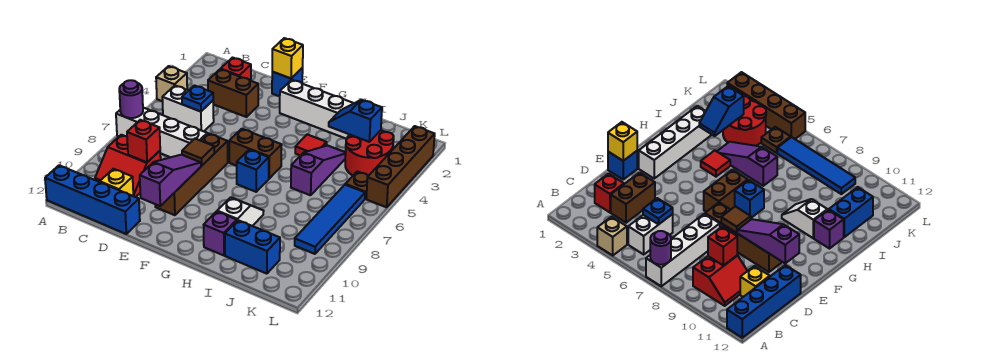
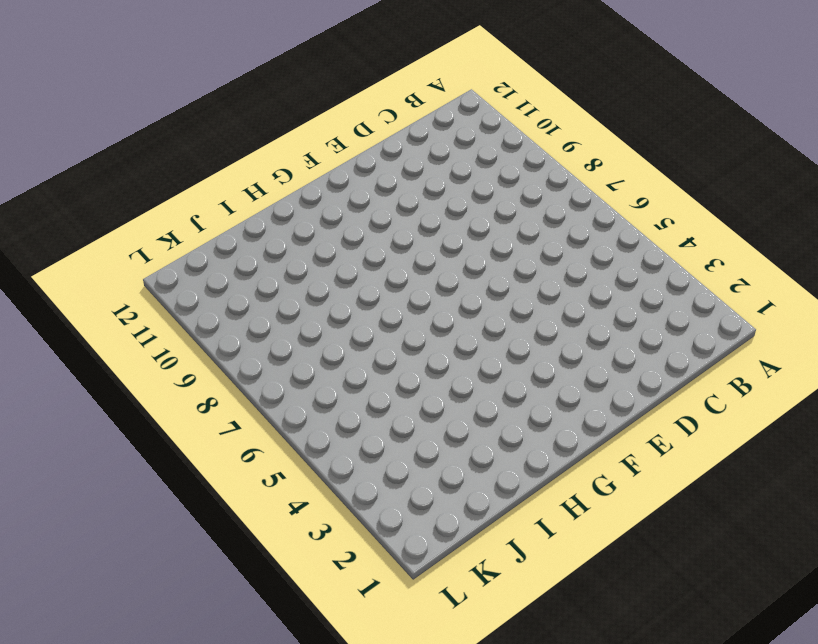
none -> tan 1x1 brick [156,66,187,101]
none -> white 1x4 brick [116,108,207,157]
none -> blue 1x4 brick [45,165,140,234]

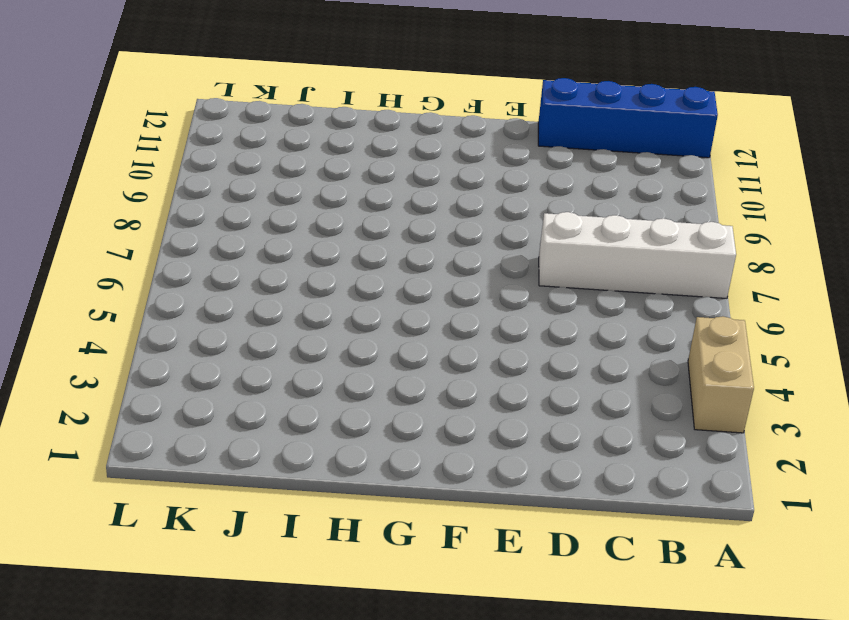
tan 1x2 brick [688,316,754,433] -> tan 1x1 brick [156,66,187,101]
none -> white 1x2 brick [162,86,214,131]
none -> red 2x2 slope [95,135,161,197]
none -> red 1x1 brick [221,58,251,81]

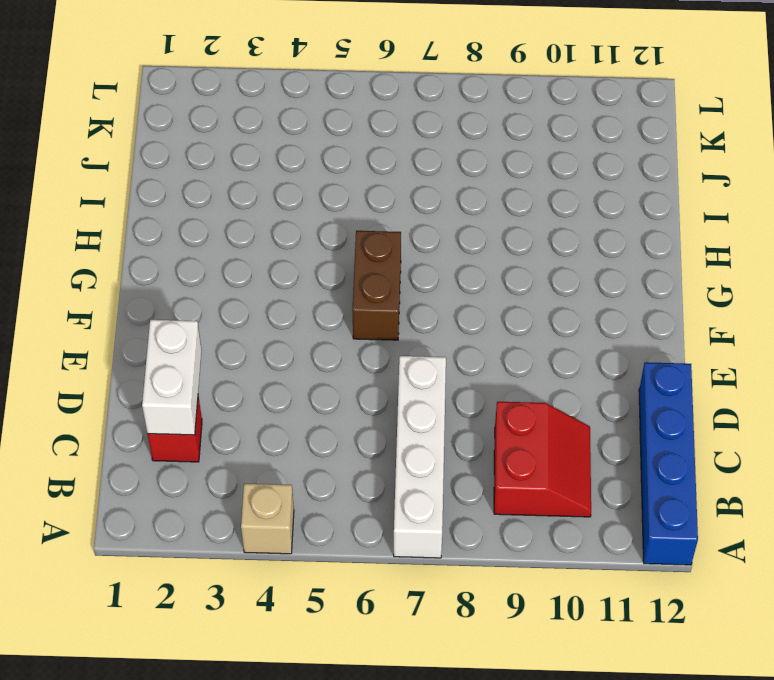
white 1x2 brick [142,320,202,435] -> white 1x2 brick moved to [162,86,214,131]
none -> brown 1x2 brick [208,69,258,117]
none -> yellow 1x1 brick [100,169,133,196]
none -> blue 1x1 brick [272,68,303,96]

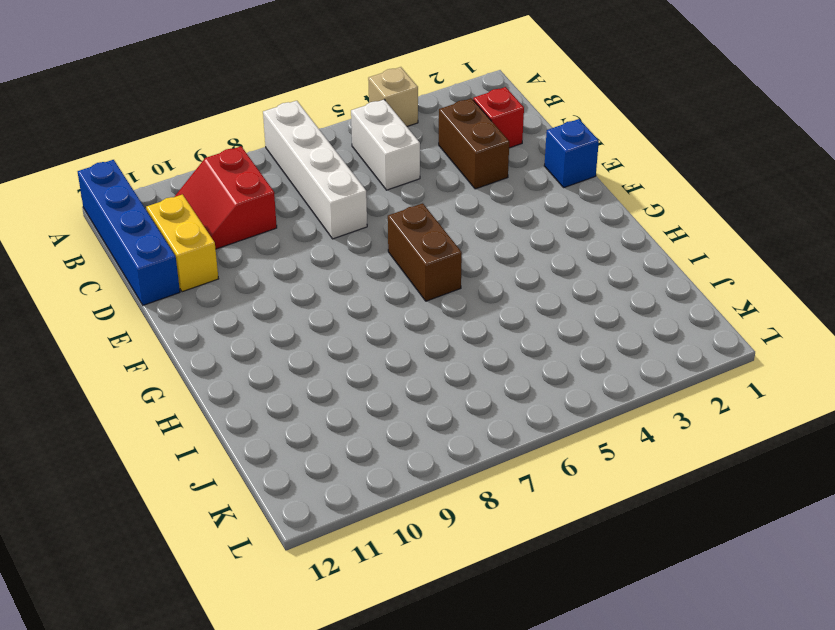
yellow 1x2 brick [146,195,218,292] -> yellow 1x1 brick [100,169,133,196]
none -> brown 1x4 brick [155,133,228,215]
none -> white 1x4 brick [279,80,354,139]
none -> blue 1x1 brick [237,150,269,192]

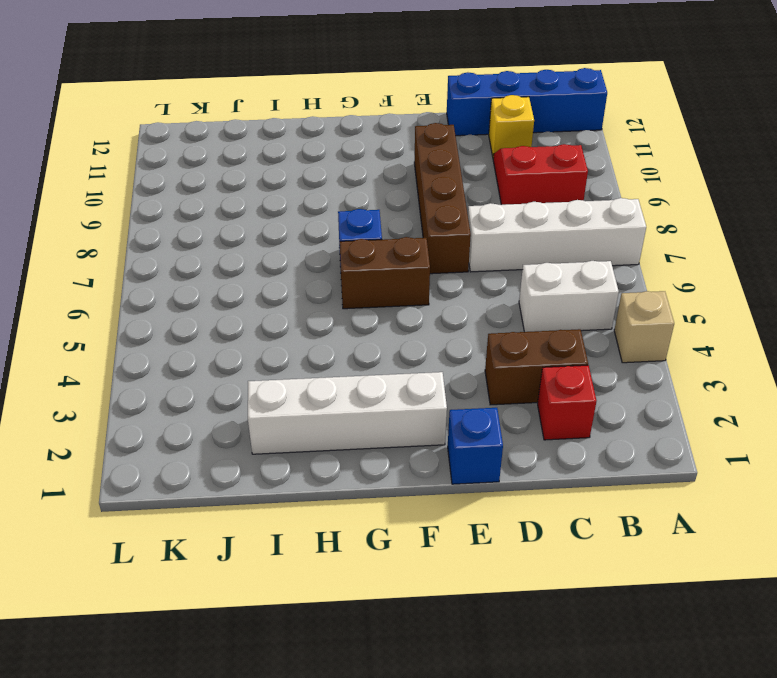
none -> red 1x1 tile [295,134,327,156]
none -> white 1x2 slope [217,197,264,226]
none -> purple 1x1 brick [204,211,237,255]

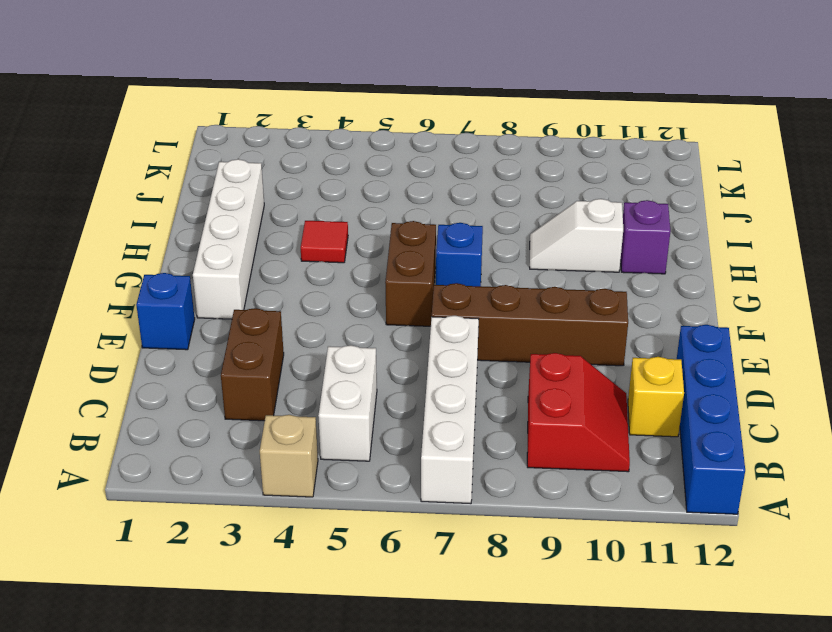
none -> red 1x1 brick [221,58,251,81]
none -> purple 1x3 slope [291,146,346,195]
none -> blue 1x2 brick [225,220,280,274]

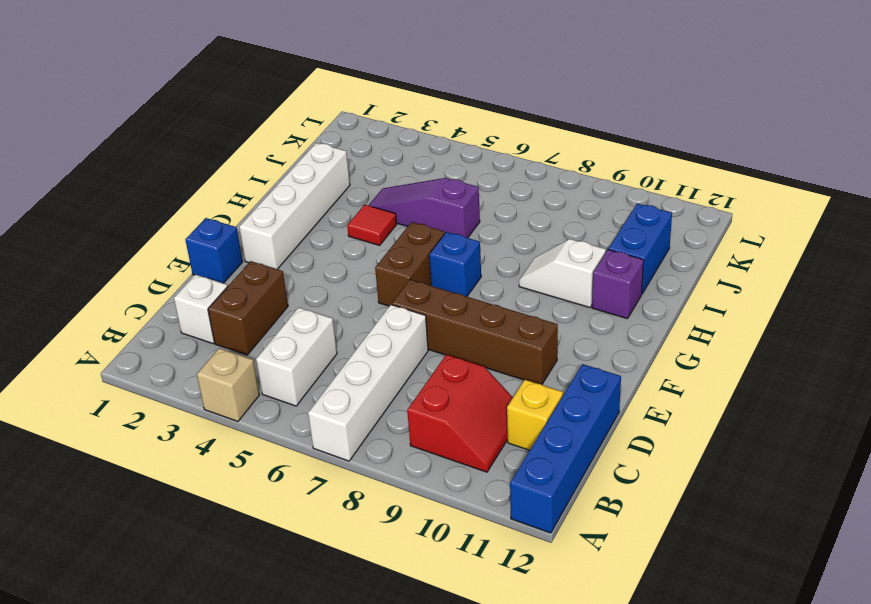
white 1x1 brick [174,275,228,344] -> red 1x1 brick [221,58,251,81]
none -> red 2x2 round brick [345,130,394,176]
none -> brown 1x1 plate [345,171,368,199]
none -> blue 1x4 tile [295,185,365,254]

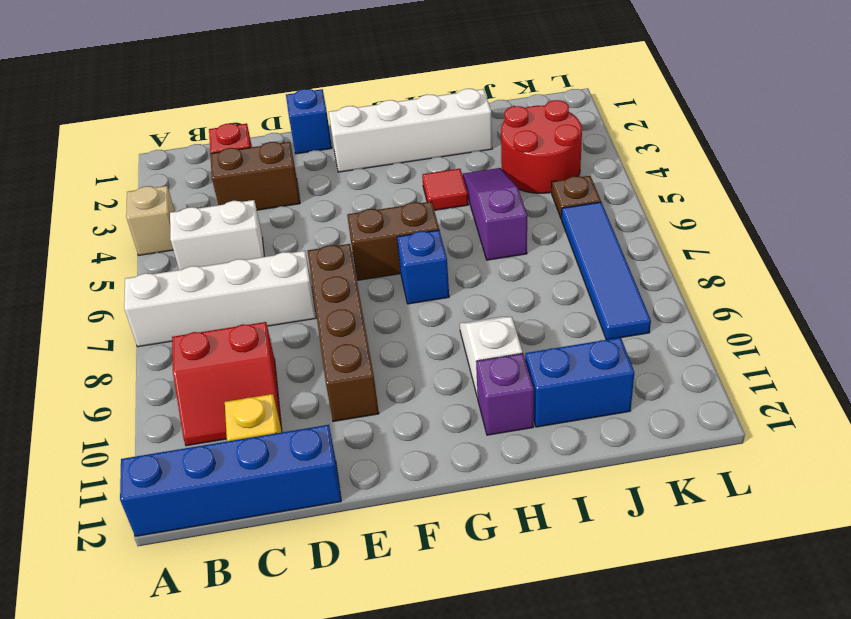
none -> brown 1x4 brick [366,126,435,207]
none -> purple 1x1 round brick [119,80,143,118]
none -> blue 1x1 plate [182,86,213,112]

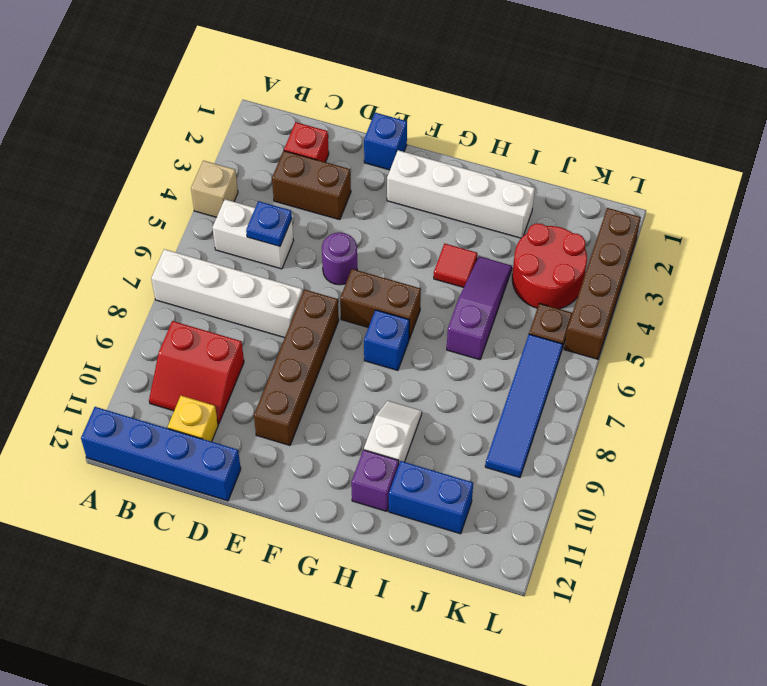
purple 1x1 round brick [322,232,357,285] -> purple 1x1 round brick moved to [119,80,143,118]
none -> red 1x1 brick [127,120,160,162]
none -> yellow 1x1 brick [272,38,303,78]
none -> brown 1x1 tile [182,139,214,166]

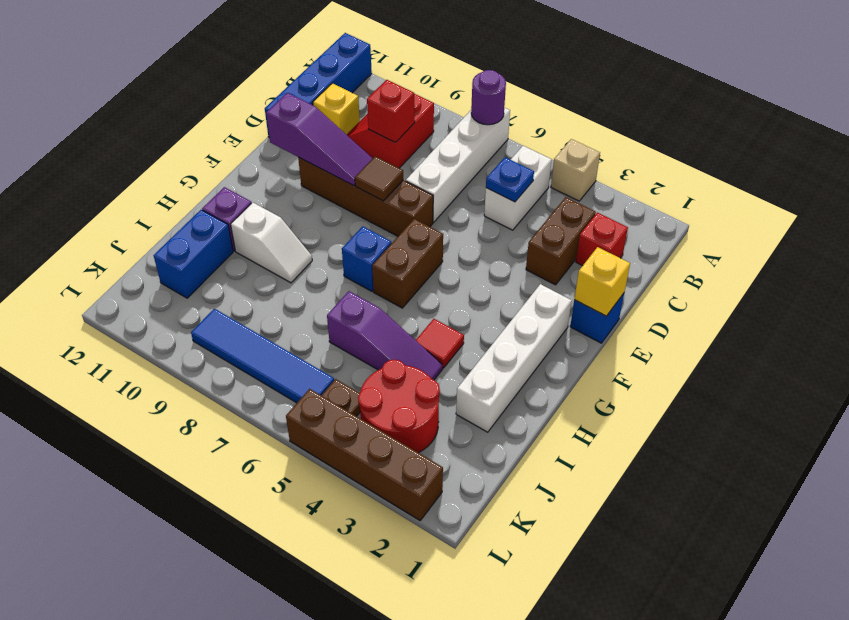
none -> blue 1x2 slope [329,100,382,142]

